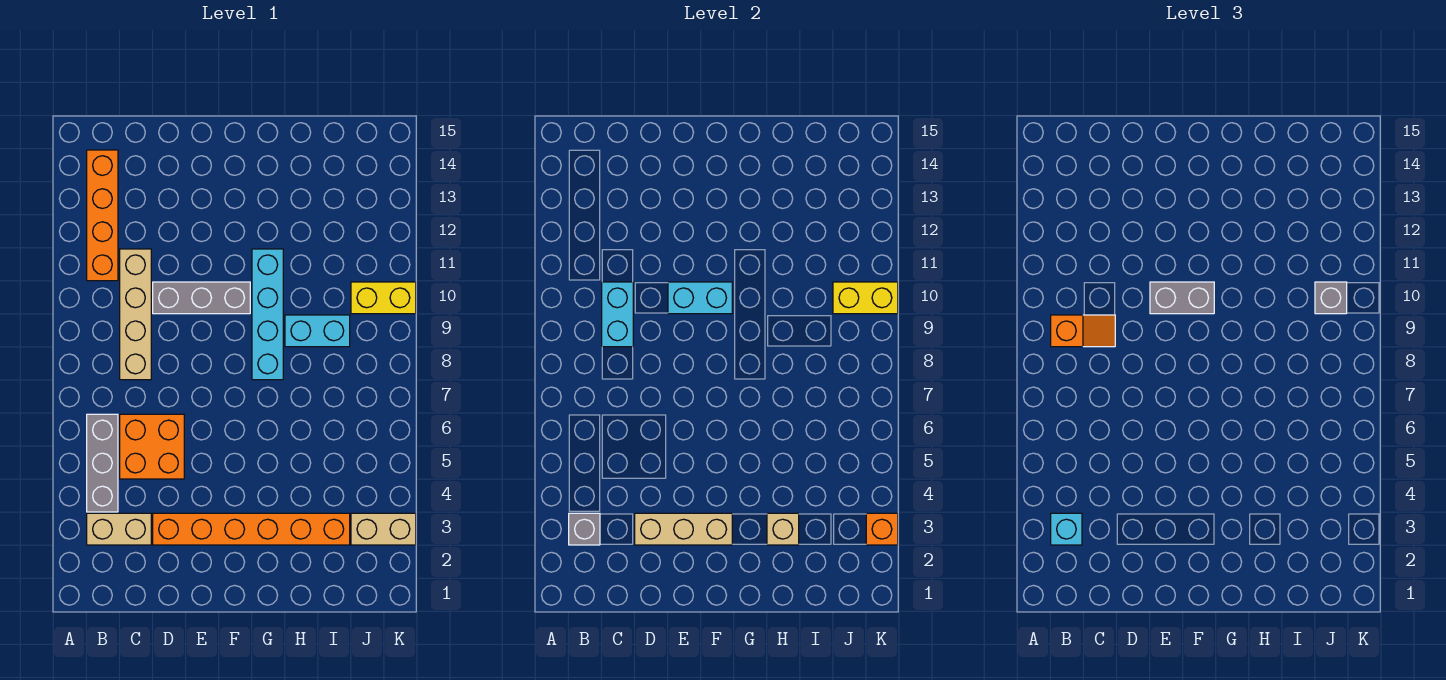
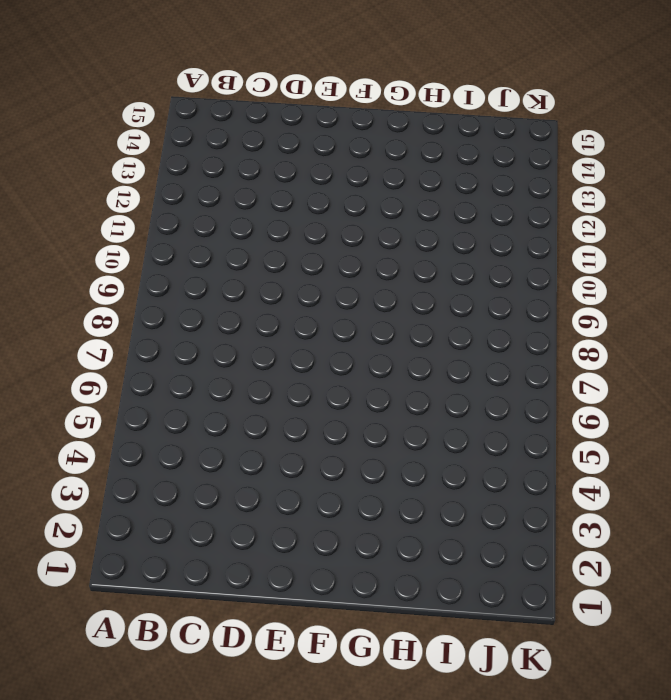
none -> tan 1x2 brick [87,513,151,545]
none -> grey 1x3 brick [87,414,118,512]
none -> orange 1x4 brick [87,150,118,281]

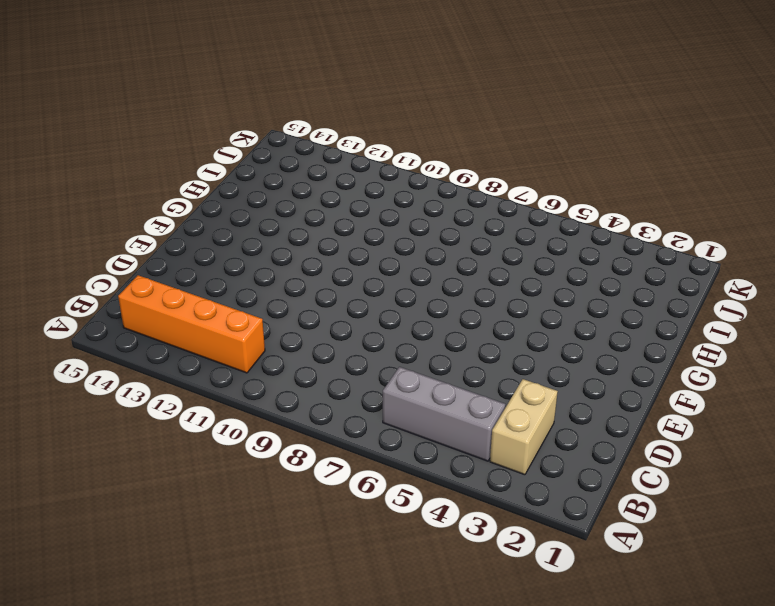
none -> orange 2x2 brick [120,414,184,479]
none -> tan 1x4 brick [120,249,151,380]
none -> orange 1x6 brick [153,513,350,545]

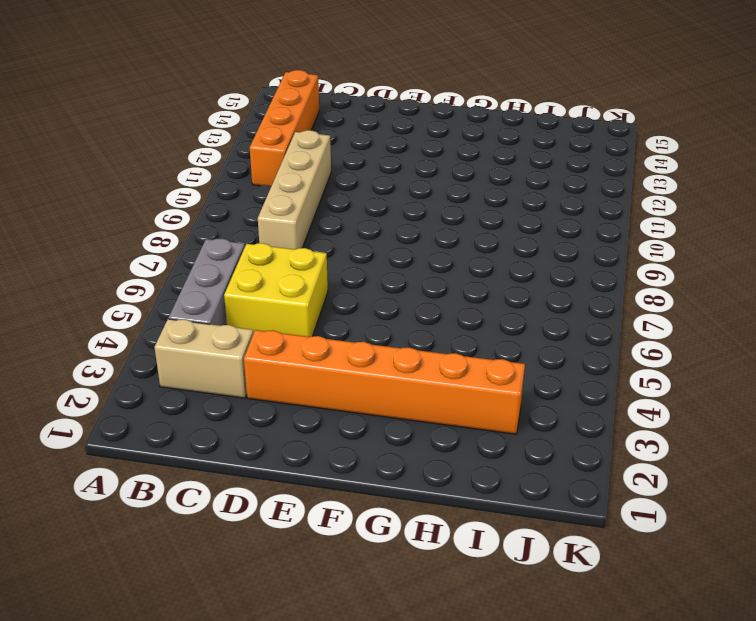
yellow 2x2 brick [224,243,328,337] -> orange 2x2 brick [120,414,184,479]
none -> grey 1x3 brick [153,282,250,314]
none -> cyan 1x4 brick [252,249,283,380]
none -> cyan 1x2 brick [285,315,350,347]

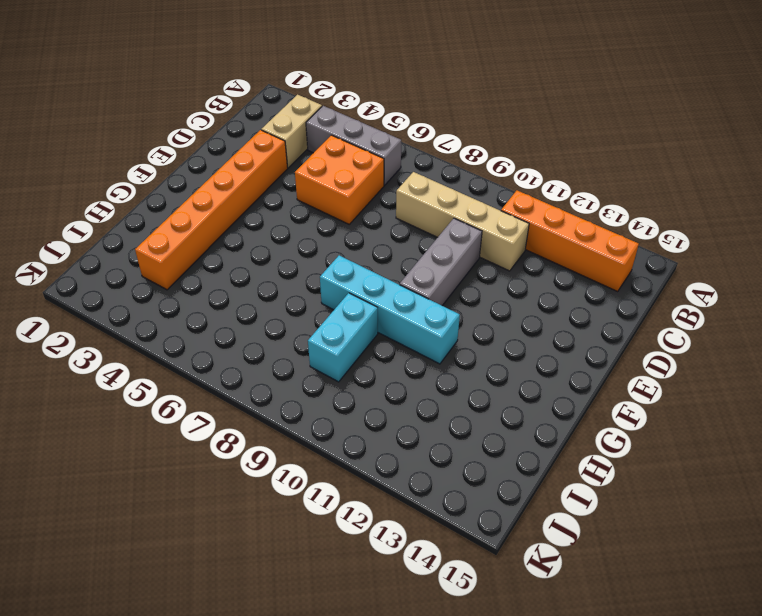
none -> tan 1x2 brick [351,513,416,545]
none -> yellow 1x2 brick [351,282,416,314]
none -> grey 1x1 brick [569,513,600,545]

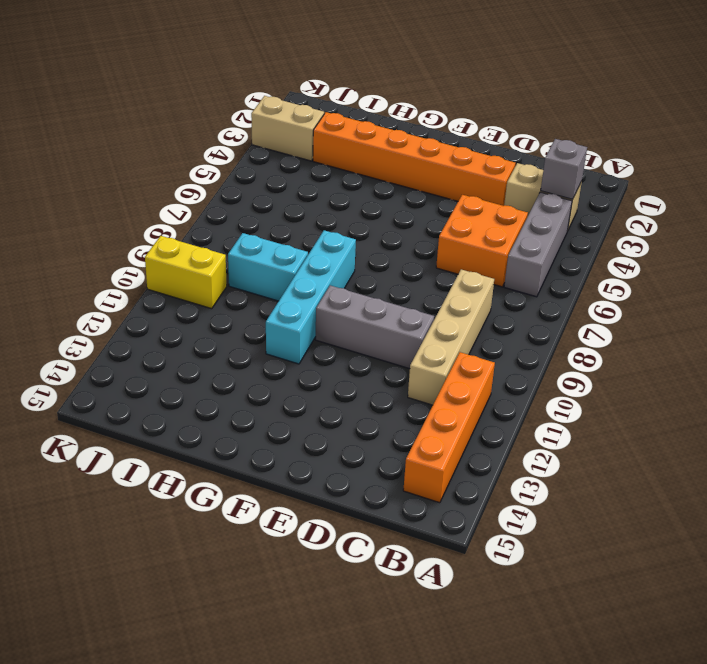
none -> cyan 1x2 brick [602,282,633,347]
none -> tan 1x3 brick [635,513,732,545]
none -> cyan 1x2 brick [668,282,732,314]

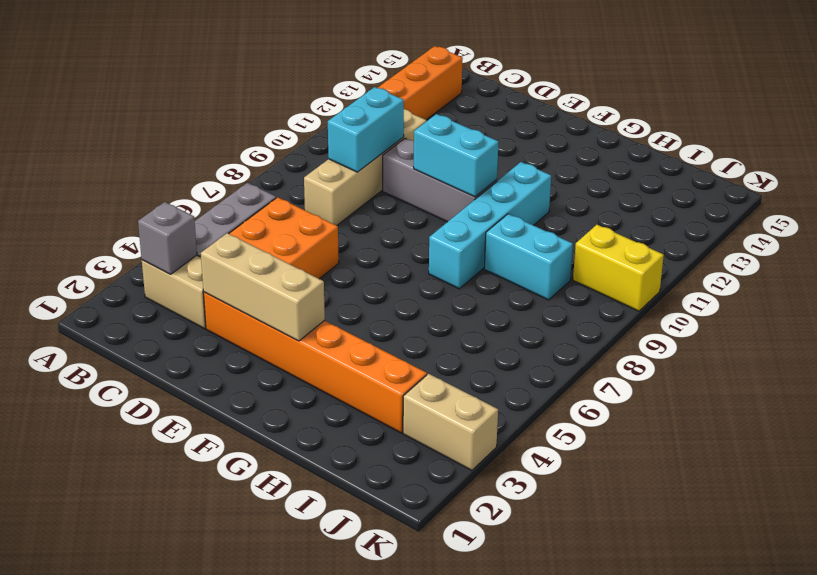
none -> tan 1x1 brick [767,513,799,545]
none -> yellow 1x2 brick [833,282,898,314]
none -> orange 1x1 brick [866,513,898,545]

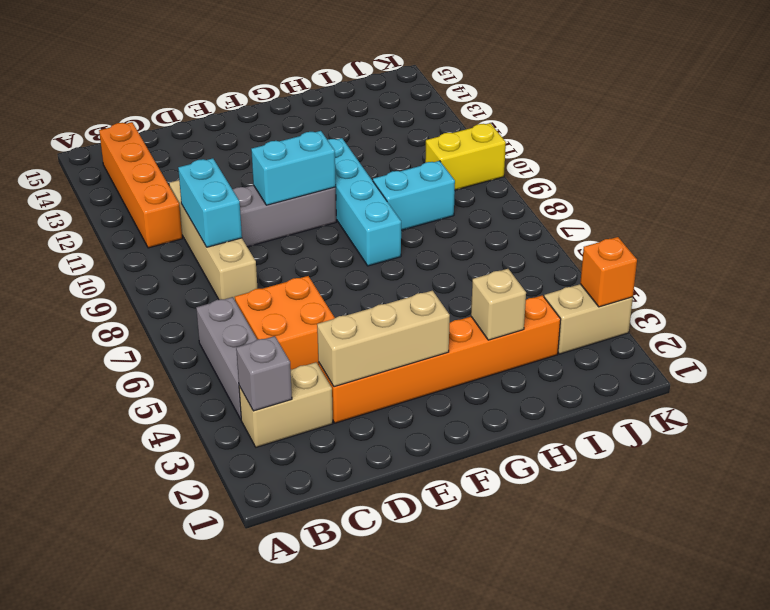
none -> yellow 1x2 brick [833,282,898,314]
none -> cyan 1x1 brick [1051,513,1082,545]
none -> orange 1x2 slope [1051,315,1115,347]

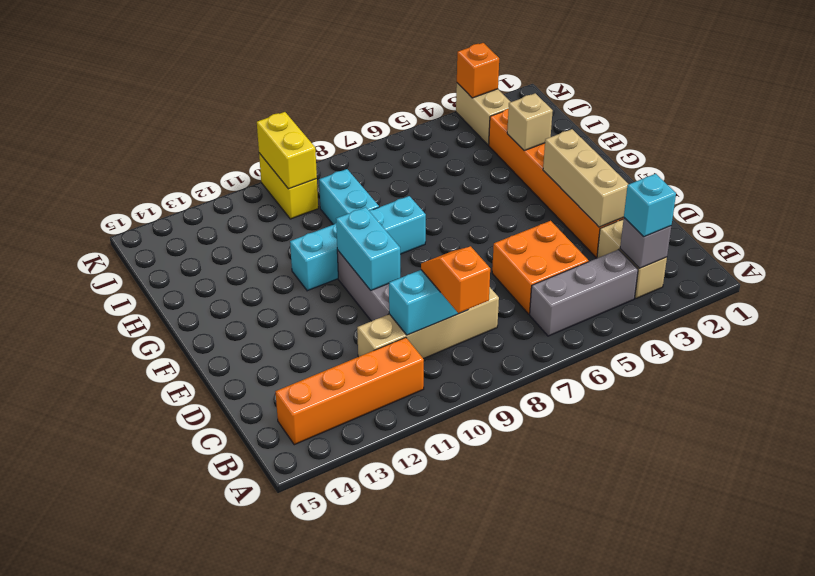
none -> grey 1x2 brick [1150,282,1214,314]
none -> grey 1x1 brick [1315,282,1347,314]

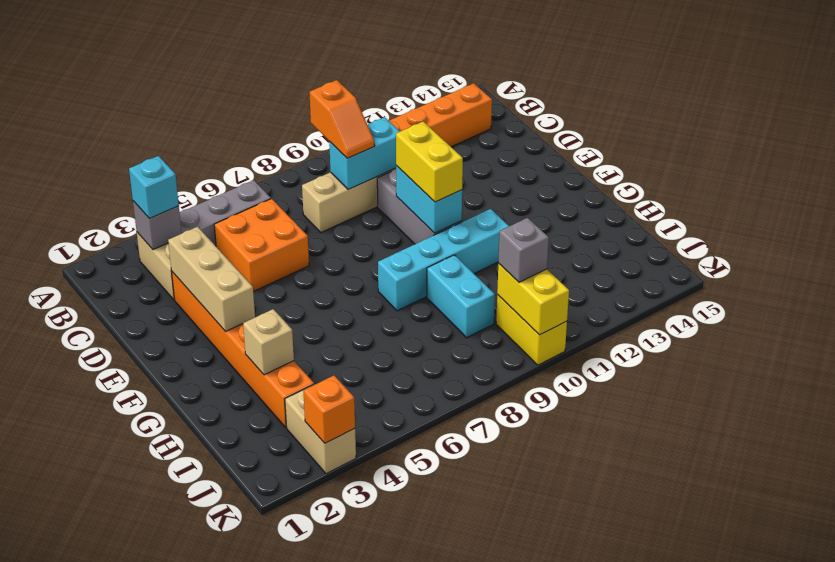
yellow 1x2 brick [396,122,463,202] -> grey 1x2 brick [1150,282,1214,314]

